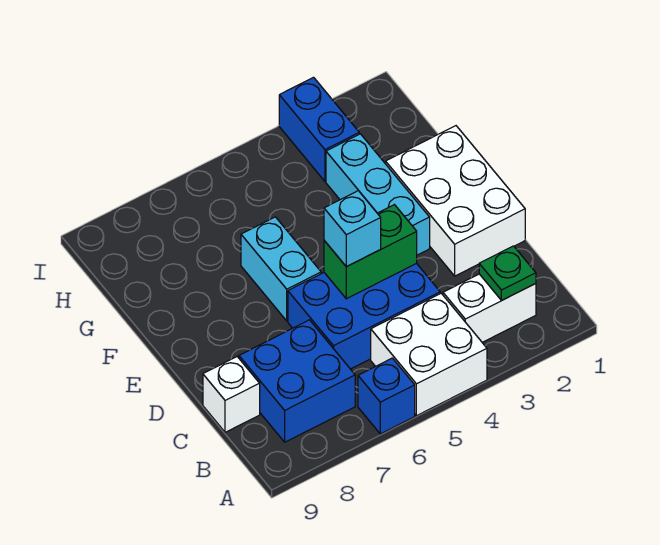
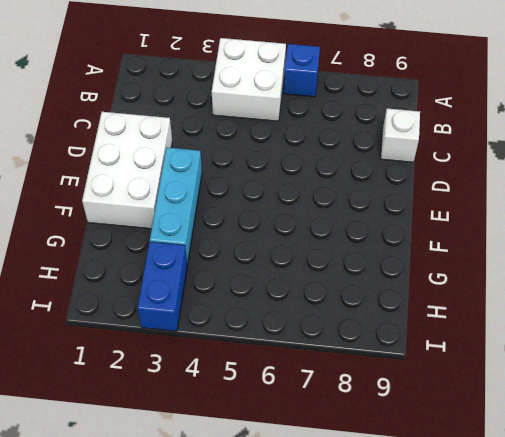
none -> white 1x2 brick [443,274,536,342]
none -> blue 2x2 brick [239,320,355,442]
none -> blue 2x3 brick [288,263,440,369]

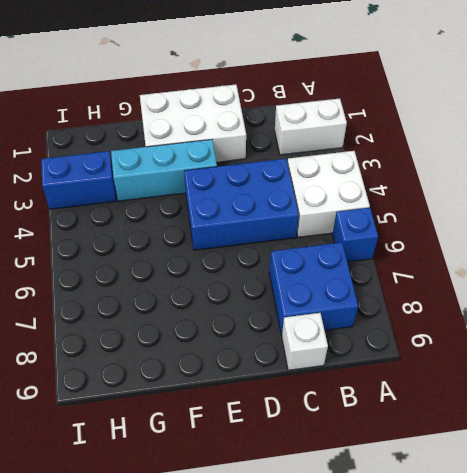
white 1x2 brick [275,98,347,155] -> white 1x2 brick turned to [443,274,536,342]
blue 2x3 brick [184,159,299,250] -> blue 2x3 brick turned to [288,263,440,369]
none -> cyan 1x2 brick [241,217,321,321]
none -> green 1x1 plate [479,246,536,300]
none -> green 1x2 brick [324,205,417,299]

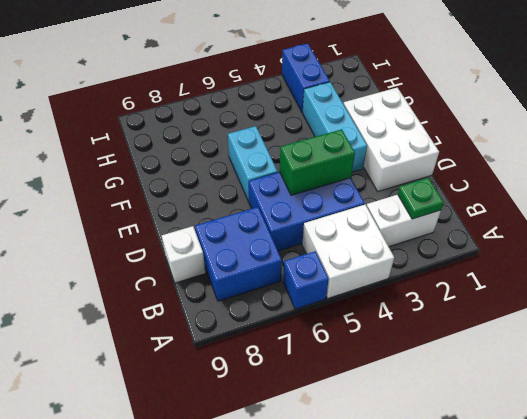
none -> cyan 1x1 brick [324,191,381,267]

